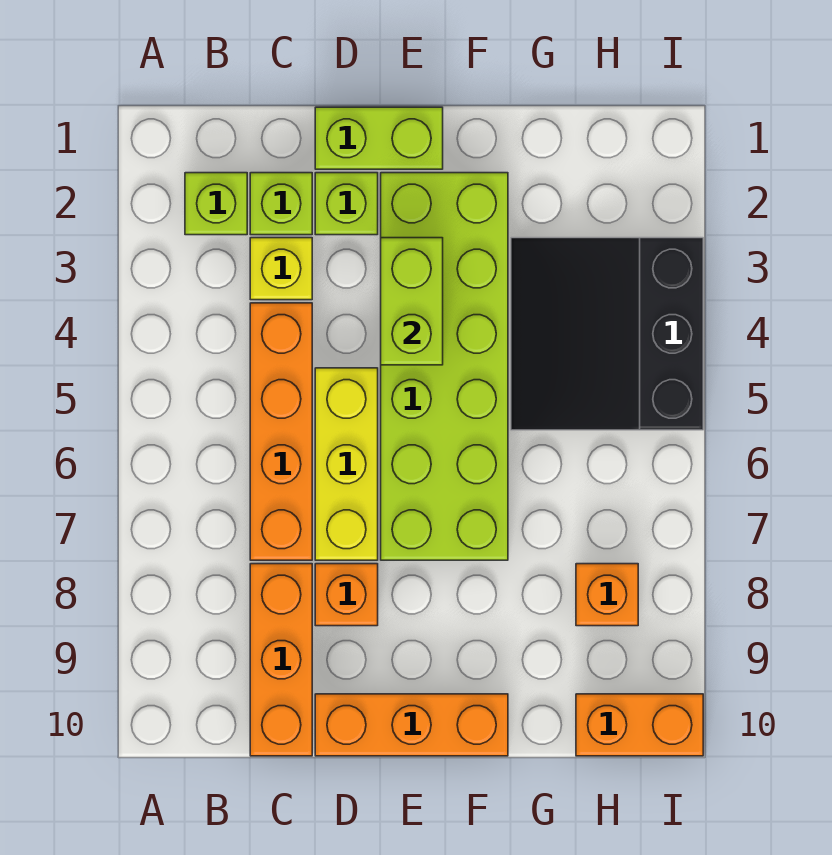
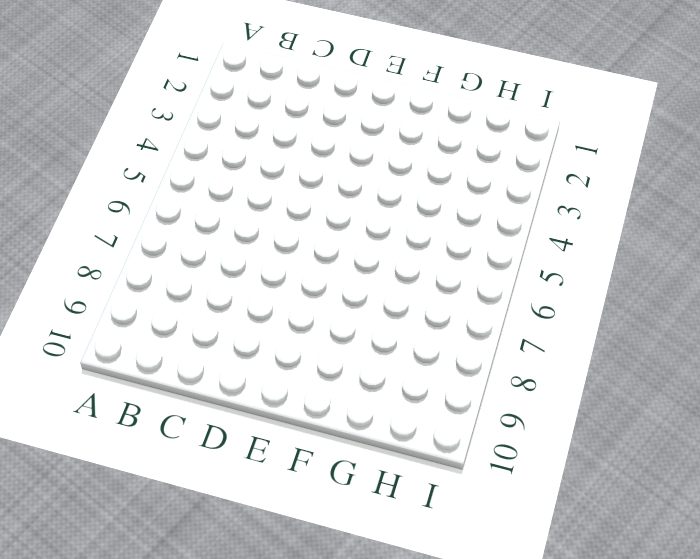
none -> lime 1x1 brick [185,173,247,235]
none -> lime 1x1 brick [250,173,312,235]
none -> yellow 1x1 brick [250,238,312,300]

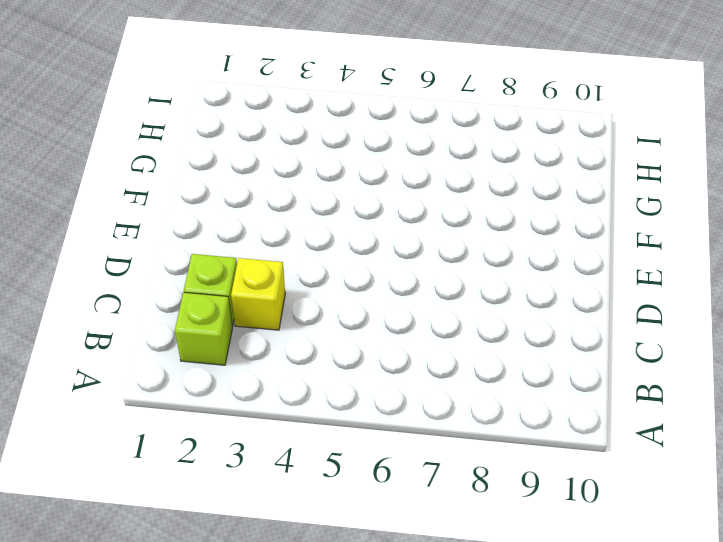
none -> orange 1x4 brick [250,303,312,560]
none -> orange 1x3 brick [250,564,312,756]
none -> lime 1x2 brick [315,107,443,169]

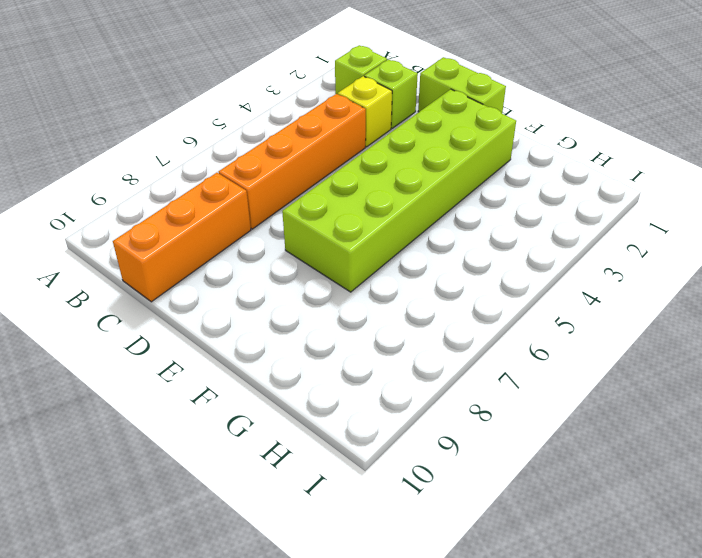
none -> lime 1x1 brick [315,173,378,235]
none -> yellow 1x3 brick [315,368,378,560]
none -> orange 1x1 brick [315,564,378,626]

